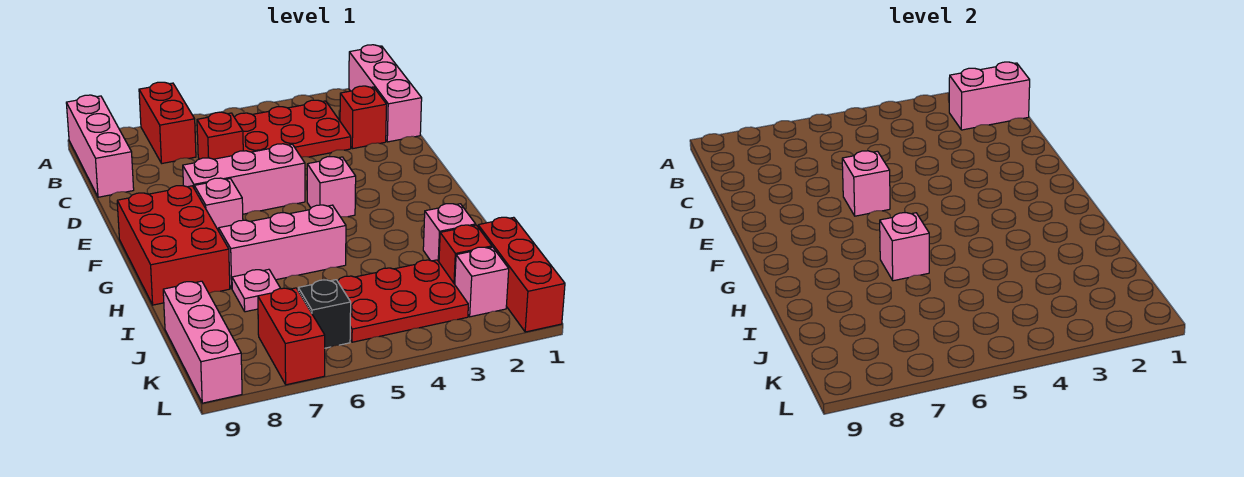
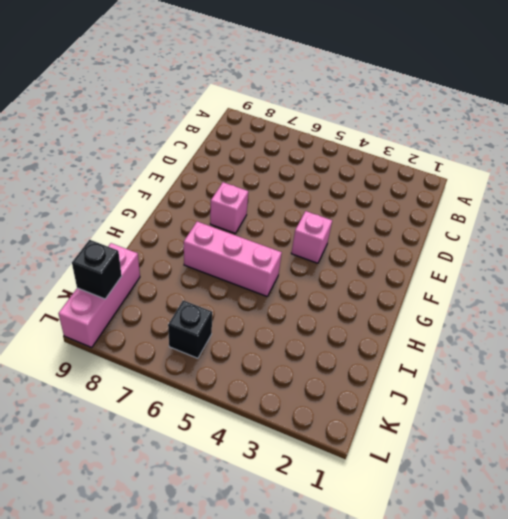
black 1x1 brick [72,240,122,299] -> none
none -> pink 1x3 brick [349,45,422,142]
none -> red 1x2 brick [139,82,196,163]
none -> pink 1x3 brick [66,95,134,197]

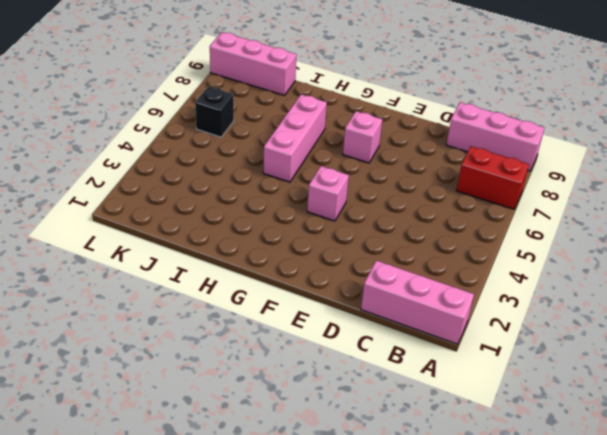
none -> red 2x3 plate [234,100,351,157]
none -> red 1x1 brick [340,86,387,149]
none -> red 1x1 brick [197,112,243,159]

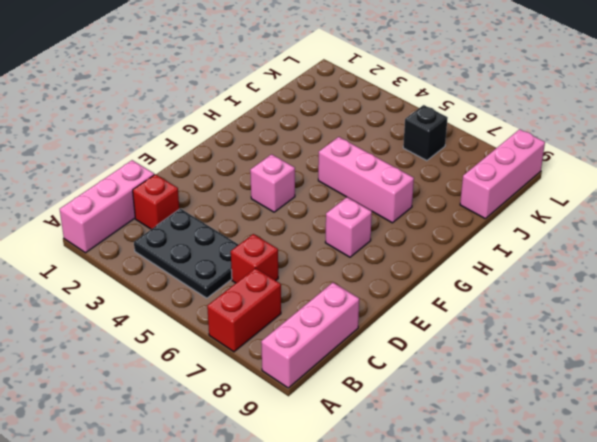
black 2x3 plate [134,209,239,298] -> red 2x3 plate [234,100,351,157]
none -> pink 1x3 brick [183,144,305,214]
none -> red 2x3 brick [117,186,230,305]
none -> pink 1x1 brick [423,204,476,261]

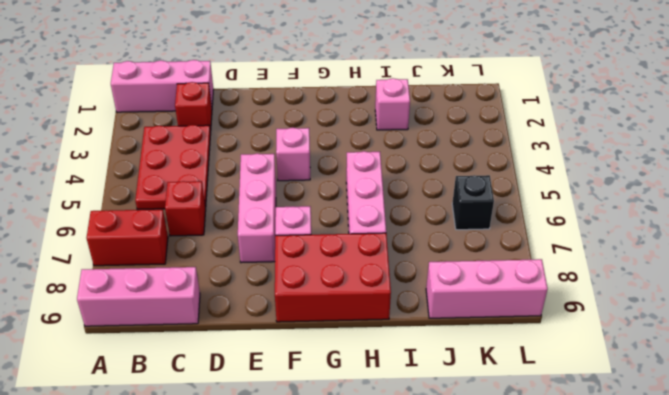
none -> pink 1x1 plate [232,269,281,312]
none -> red 1x3 brick [478,217,565,332]
none -> red 1x1 brick [439,225,492,284]

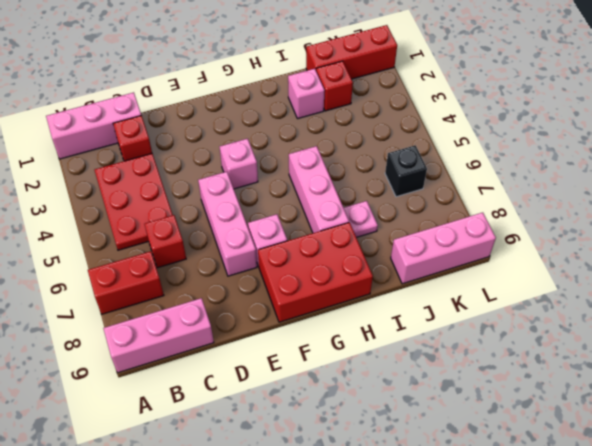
none -> red 2x3 plate [338,260,468,342]
none -> pink 1x1 brick [455,247,509,317]
none -> red 1x2 brick [258,288,325,385]

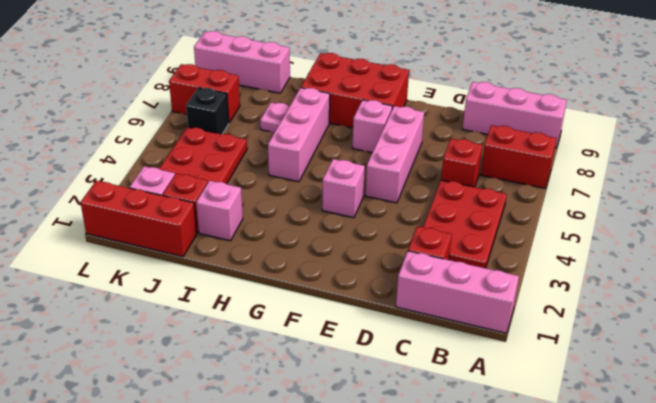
none -> pink 1x2 brick [949,62,1030,130]
none -> pink 1x1 brick [842,151,890,216]
none -> pink 1x1 brick [880,213,929,281]

